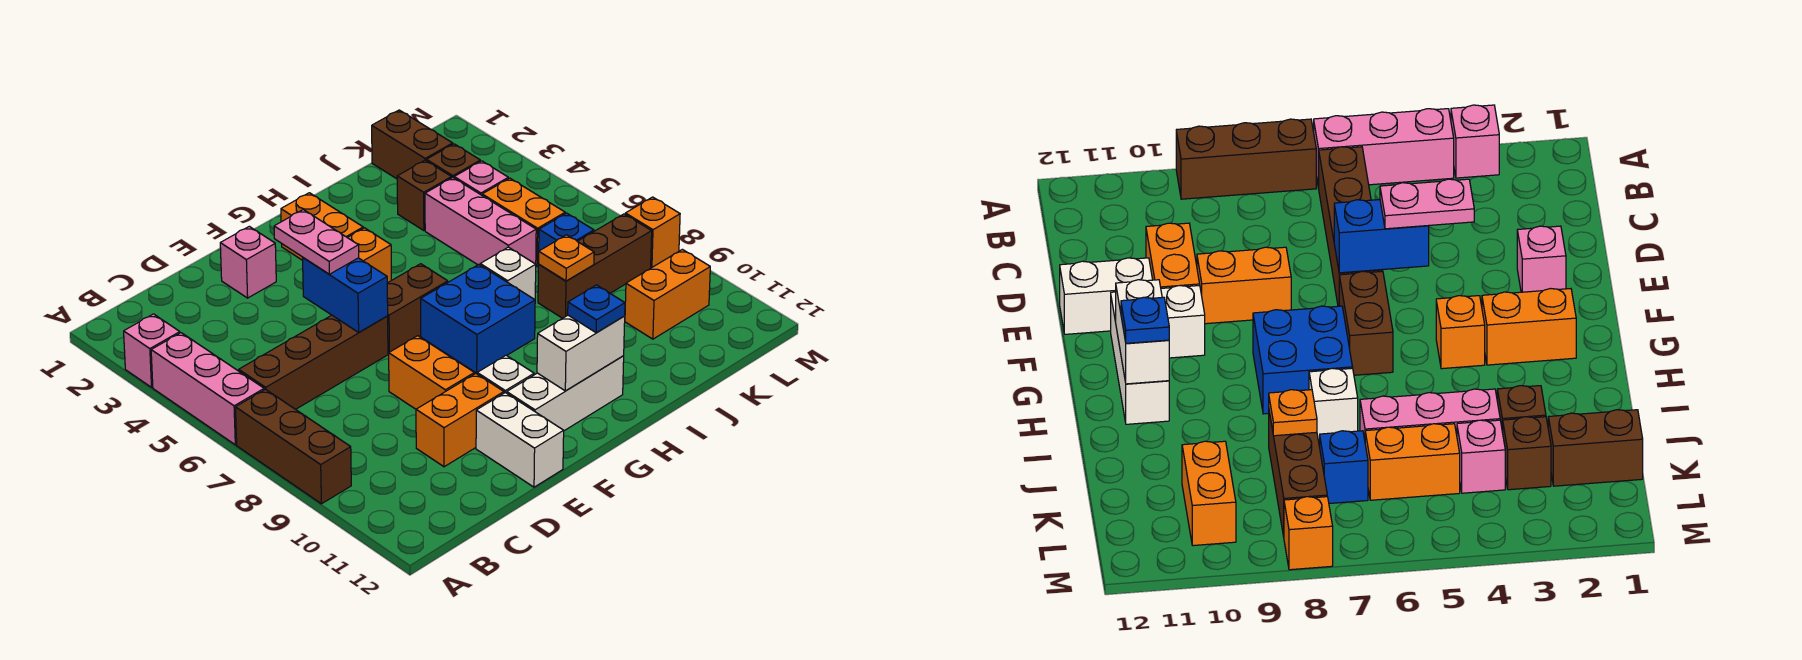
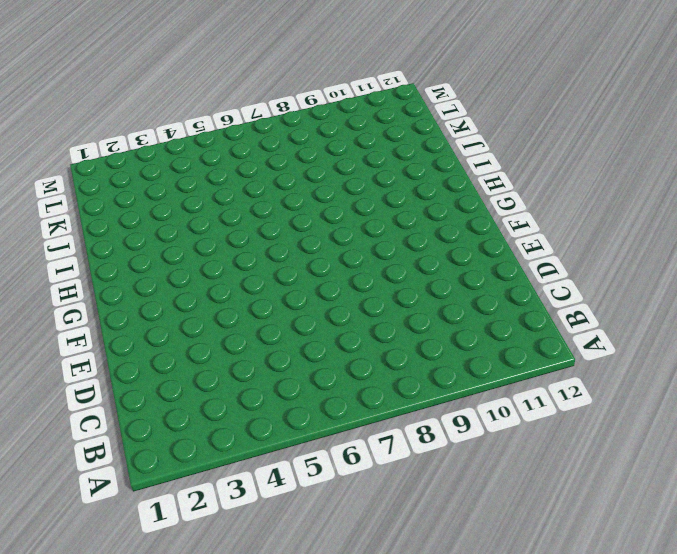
none -> pink 1x1 brick [124,314,180,387]
none -> pink 1x3 brick [151,333,264,445]
none -> brown 1x3 brick [236,389,351,504]
none -> brown 1x4 brick [239,315,388,409]

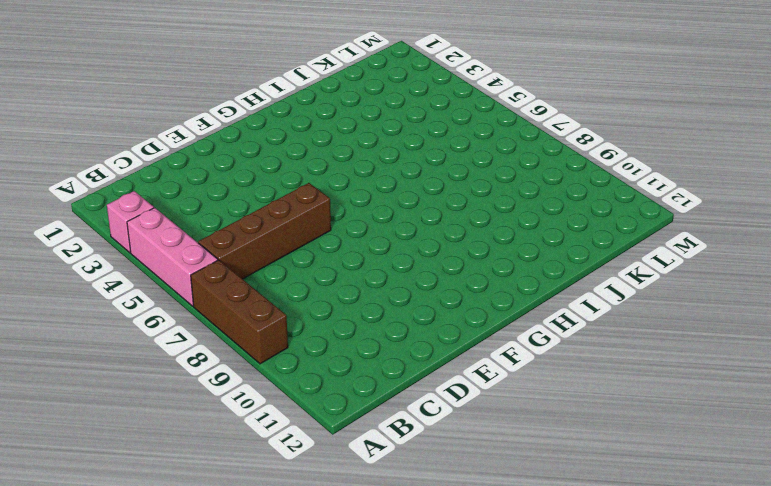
none -> orange 1x2 brick [416,374,504,467]
none -> pink 1x1 brick [220,226,276,298]
none -> orange 1x2 brick [389,336,474,409]
none -> white 1x2 brick [476,393,564,487]

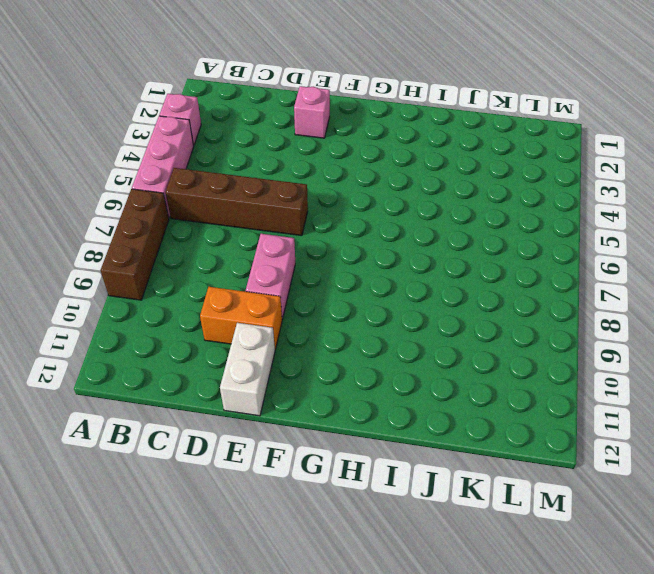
pink 1x2 brick [246,234,295,319] -> orange 1x2 brick [389,336,474,409]
none -> brown 1x2 brick [387,264,448,353]
none -> white 1x1 brick [477,355,534,393]
none -> white 1x3 brick [507,356,624,431]
none -> orange 1x2 brick [281,193,363,260]

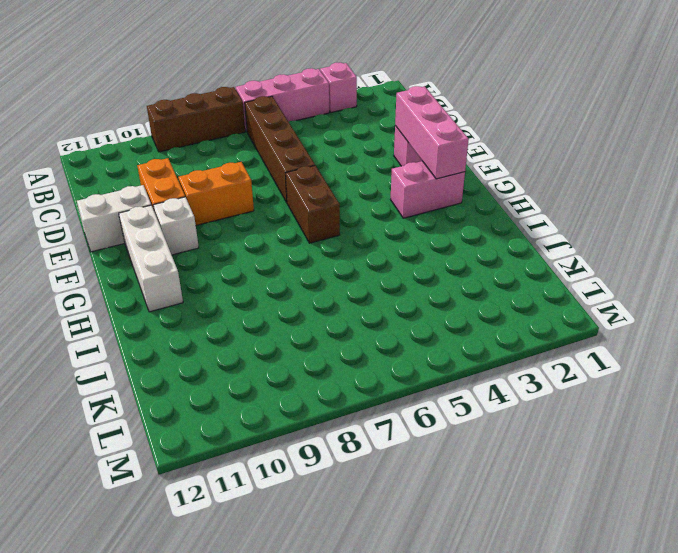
pink 1x3 brick [395,86,469,179] -> pink 1x3 brick turned to [425,178,536,265]
pink 1x2 brick [391,161,465,218] -> orange 1x2 brick [281,193,363,260]
none -> orange 1x1 brick [348,228,391,283]
none -> blue 2x2 brick [421,265,535,373]
none -> white 1x1 brick [480,247,536,300]
none -> brown 1x1 brick [397,160,452,231]

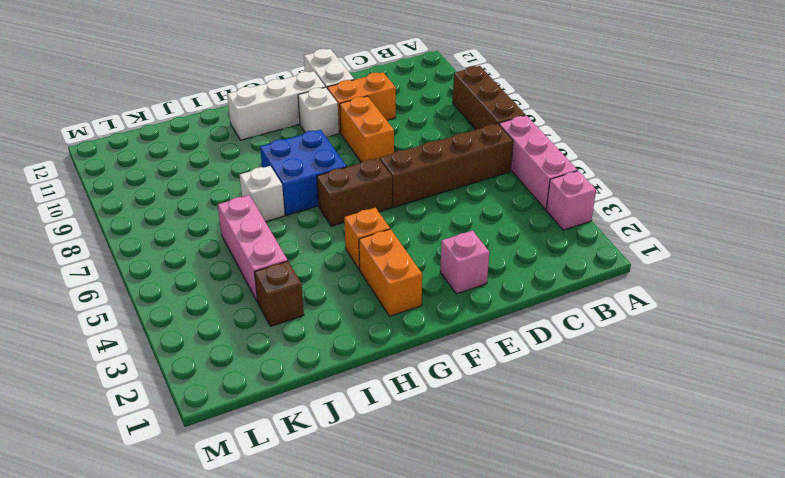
none -> brown 1x3 brick [538,214,652,318]
none -> brown 1x2 brick [372,110,453,179]
none -> brown 1x1 brick [426,144,480,178]
none -> pink 1x1 brick [454,161,508,195]

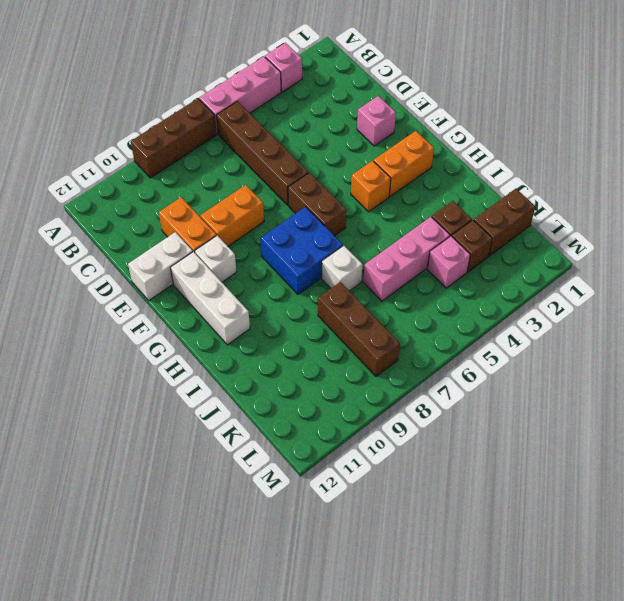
none -> orange 1x2 brick [482,178,565,267]
none -> blue 1x1 brick [539,213,594,251]
none -> orange 1x2 brick [625,249,710,339]
none -> orange 1x1 brick [625,197,680,268]

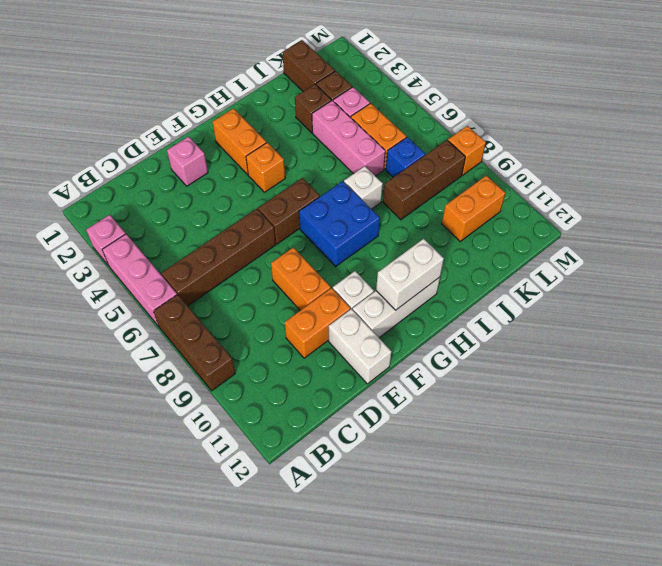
none -> blue 1x2 brick [303,258,388,332]
none -> orange 1x1 plate [539,235,594,281]
none -> pink 1x2 plate [274,210,359,274]
none -> blue 1x1 plate [568,285,625,333]

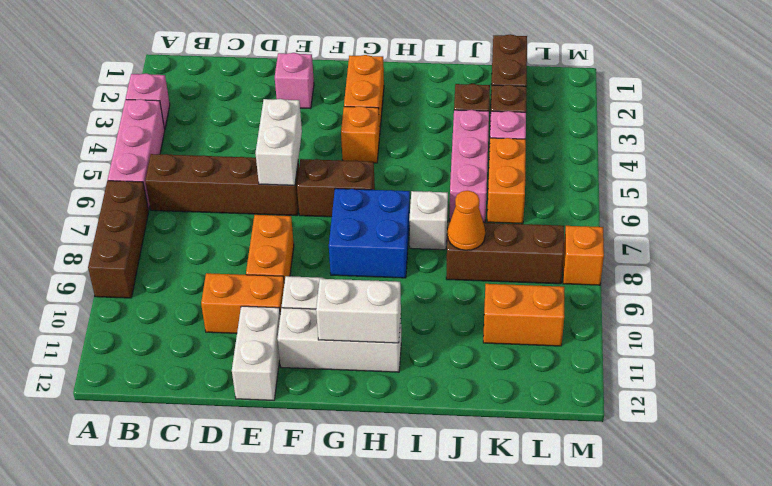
white 1x2 brick [255,99,302,185] -> blue 1x2 brick [303,258,388,332]
orange 1x1 cone [448,191,485,250] -> orange 1x1 plate [539,235,594,281]
none -> blue 1x1 brick [539,213,594,251]
none -> pink 1x2 plate [274,210,359,274]
none -> blue 1x1 plate [568,285,625,333]

